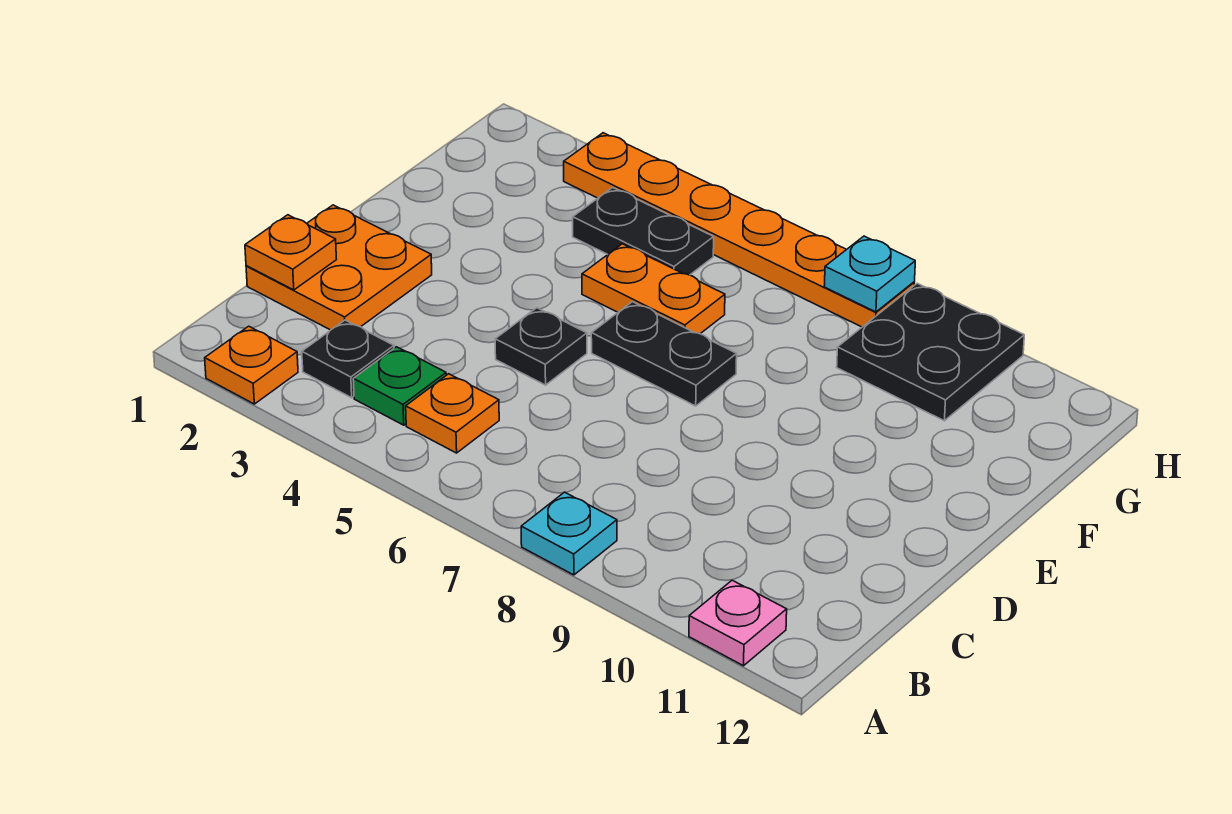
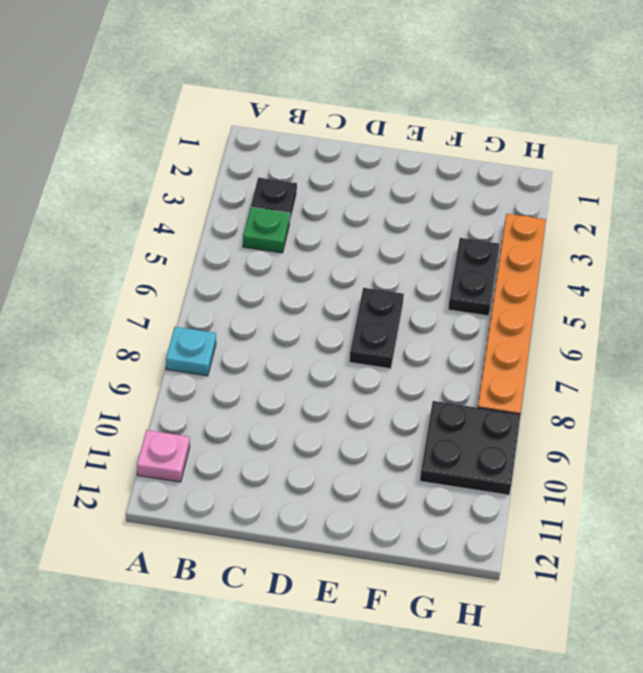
none -> orange 1x1 plate [205,326,298,404]
none -> orange 1x1 plate [406,374,499,453]
none -> orange 2x2 plate [246,205,432,330]

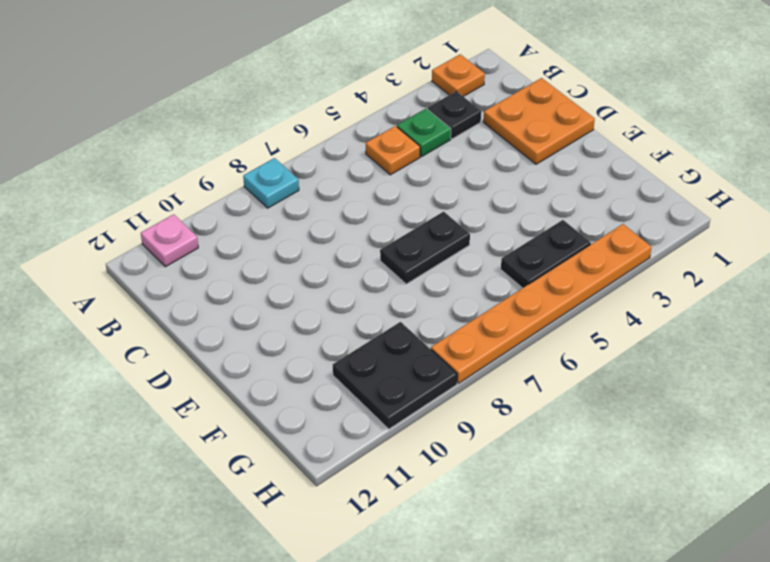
none -> black 1x1 plate [495,308,587,385]
none -> orange 1x2 plate [582,244,725,334]
none -> orange 1x1 plate [245,215,336,290]

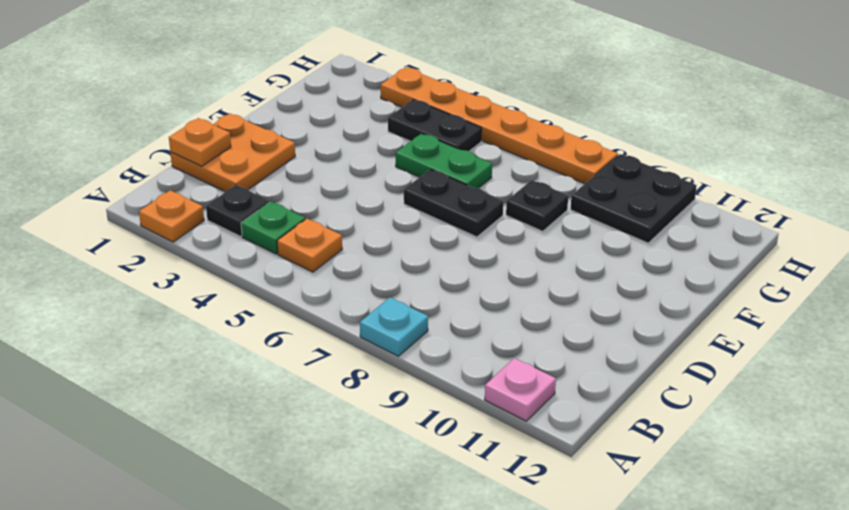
green 1x2 plate [396,133,492,188] -> orange 1x2 plate [582,244,725,334]
black 1x1 plate [506,180,568,231] -> black 1x1 plate moved to [495,308,587,385]
none -> cyan 1x1 plate [824,236,915,312]

